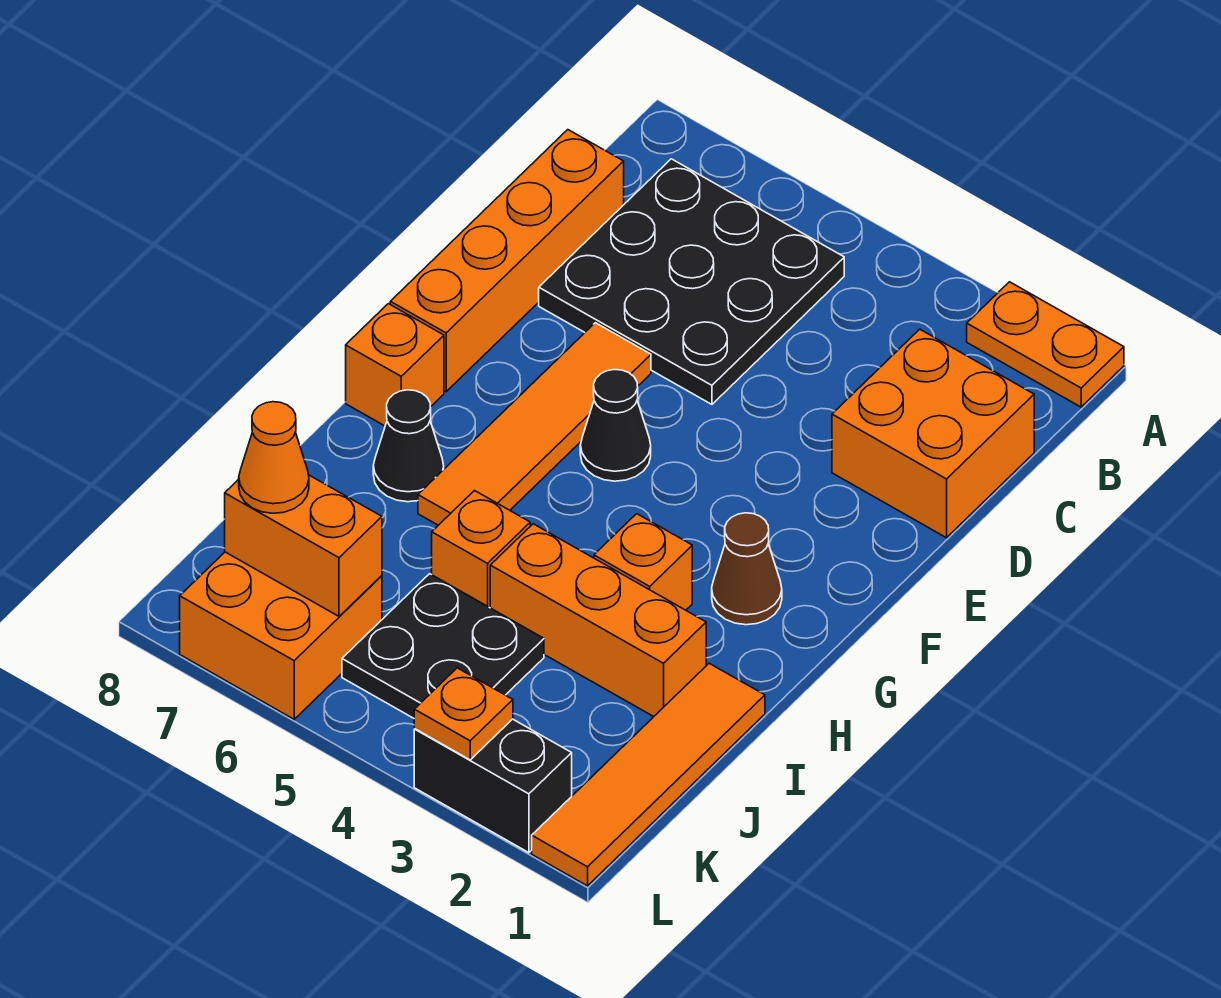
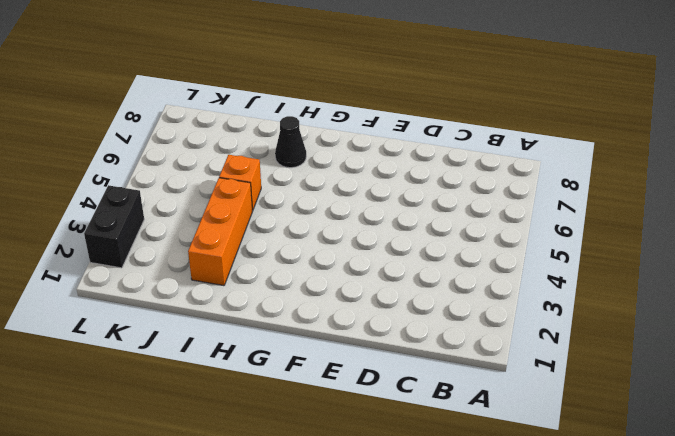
none -> orange 1x2 plate [967,282,1124,407]
none -> black 3x3 plate [539,159,844,404]
none -> orange 2x2 brick [832,329,1034,538]

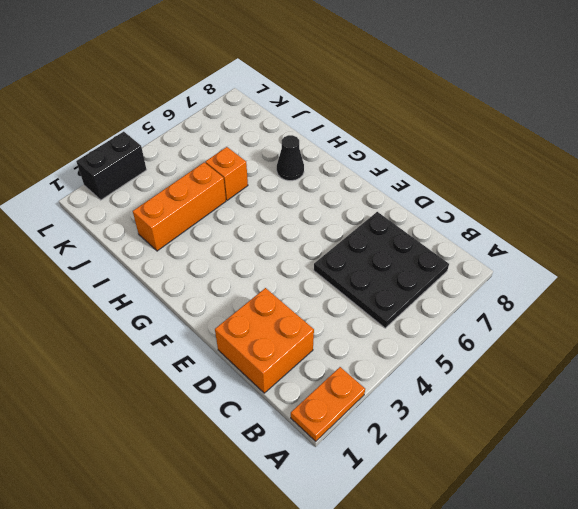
none -> orange 1x4 brick [390,130,624,392]
none -> orange 1x4 tile [418,323,651,525]
none -> black 1x1 cone [580,369,651,481]

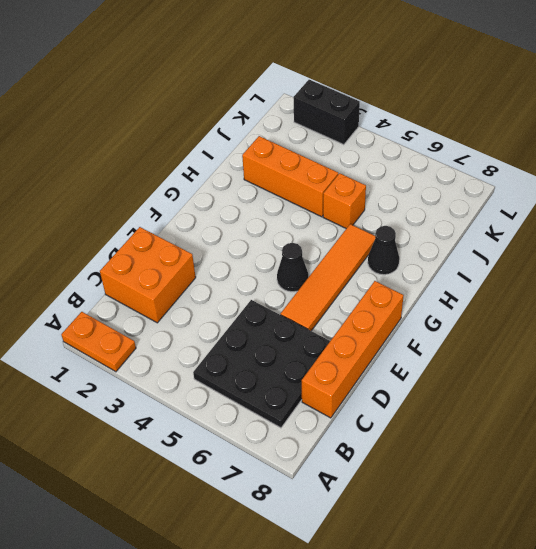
none -> brown 1x1 cone [712,513,782,625]
none -> orange 1x1 brick [346,304,444,426]
none -> orange 1x1 brick [594,514,692,610]

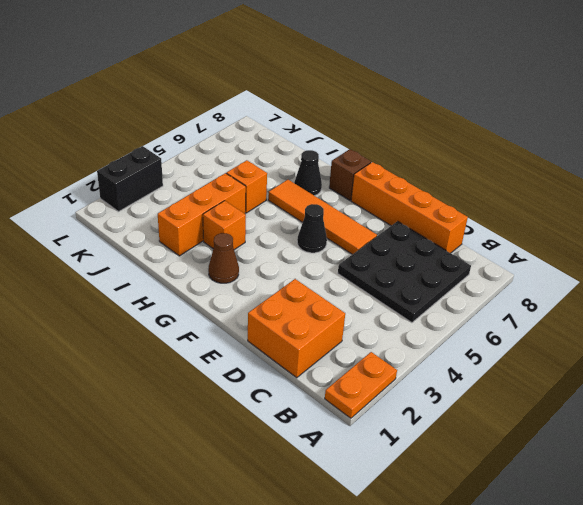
brown 1x1 brick [329,149,371,200] -> orange 1x1 brick [346,304,444,426]
none -> orange 1x4 tile [532,663,765,886]
none -> black 2x2 plate [342,574,544,718]
none -> orange 2x2 brick [180,552,382,719]

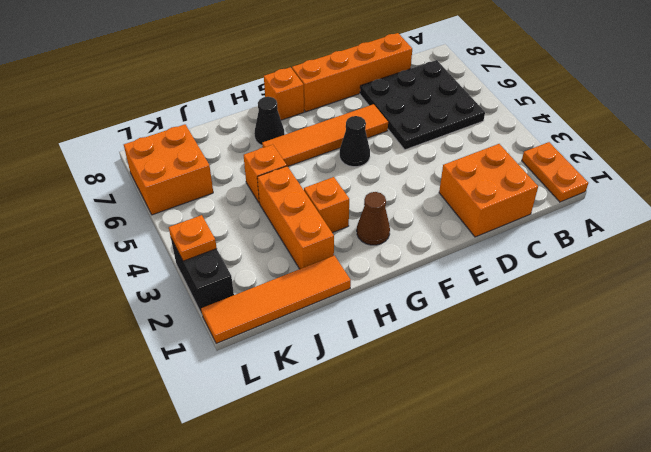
none -> black 2x2 plate [342,574,544,718]
none -> orange 1x2 brick [225,475,382,616]
none -> orange 1x1 cone [239,402,309,513]

